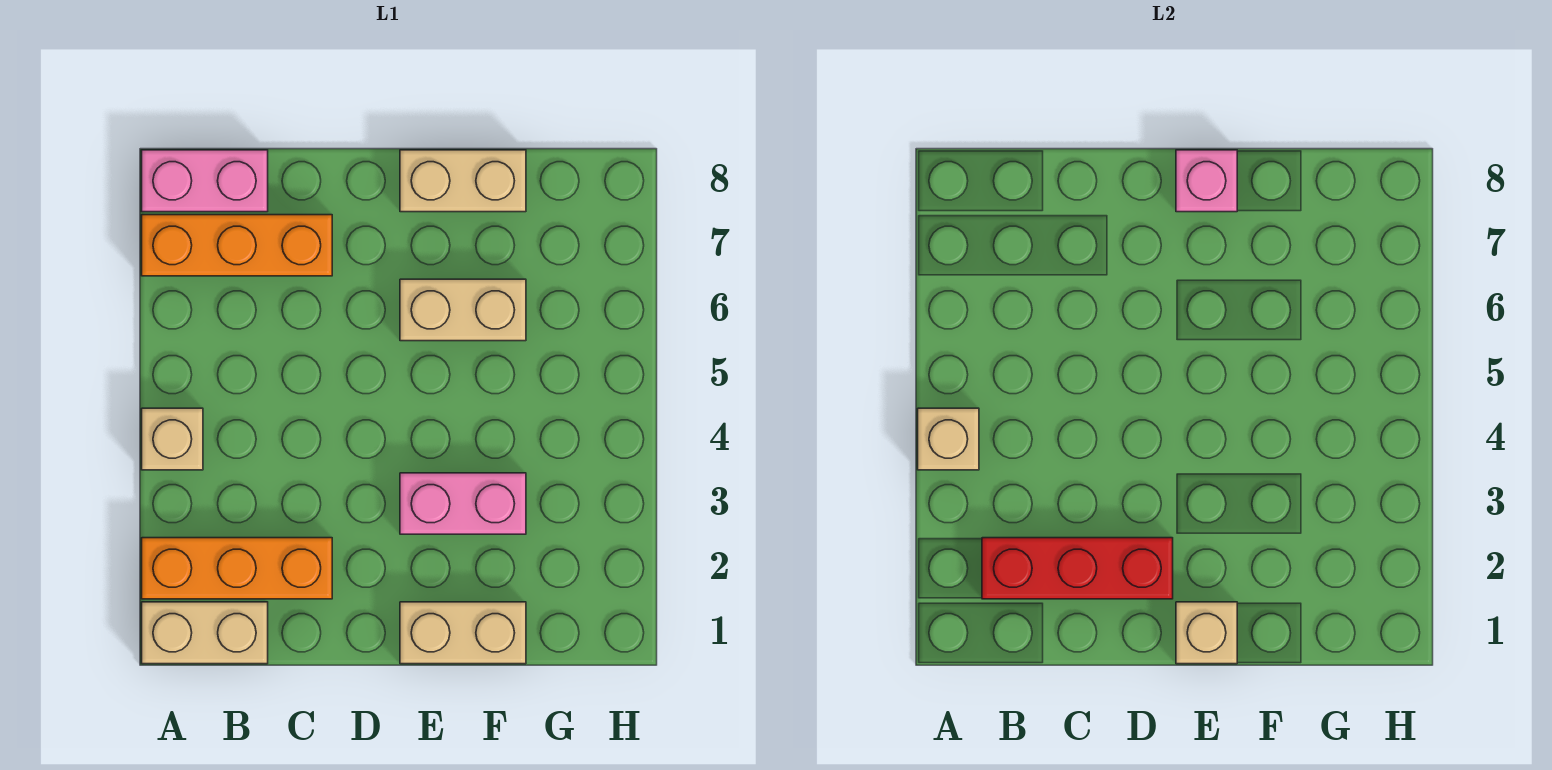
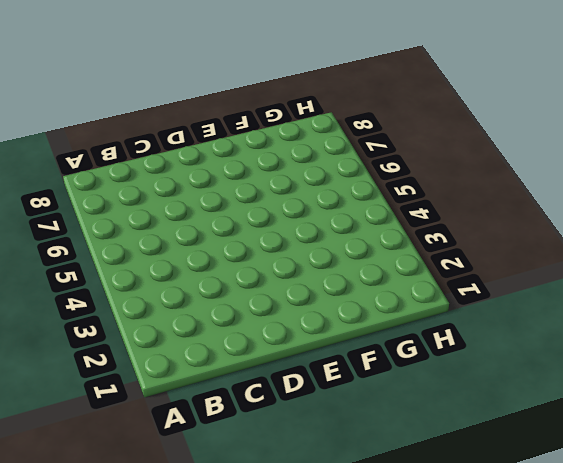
none -> tan 1x2 brick [142,602,268,664]
none -> orange 1x3 brick [142,538,332,599]
none -> tan 1x1 brick [142,408,203,470]

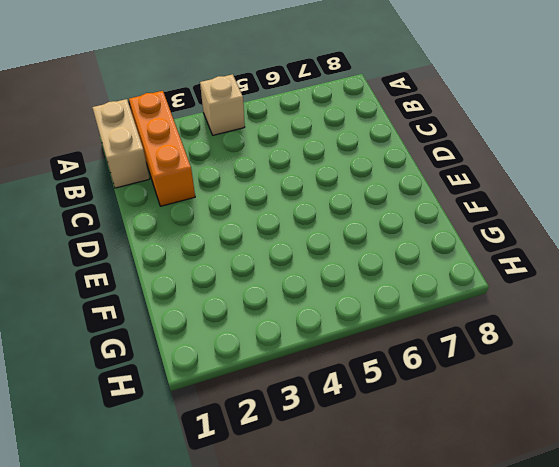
none -> orange 1x3 brick [142,215,332,276]
none -> pink 1x2 brick [142,150,268,212]
none -> tan 1x2 brick [400,602,526,664]

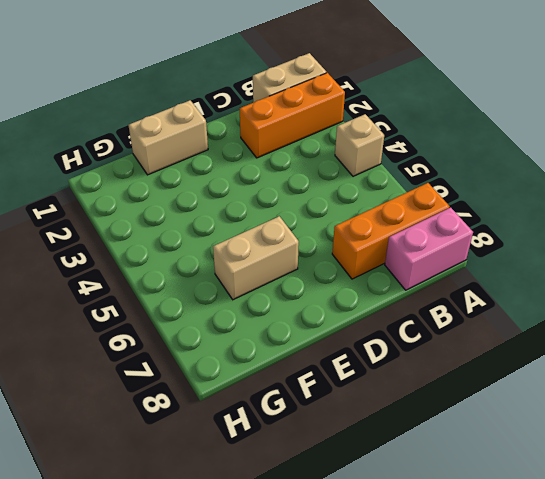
none -> pink 1x2 brick [400,473,526,534]
none -> tan 1x2 brick [400,150,526,212]
none -> tan 1x1 brick [918,408,979,470]

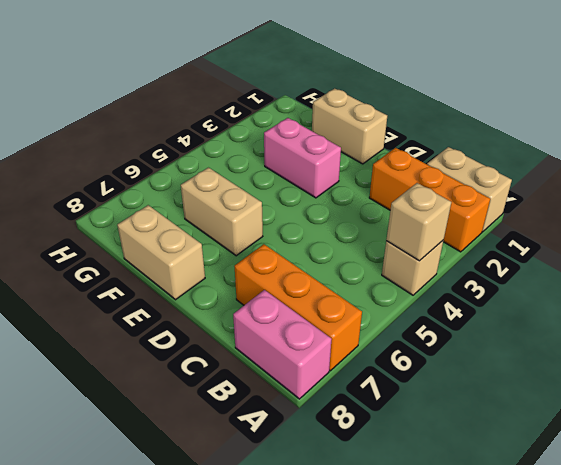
none -> red 1x3 brick [982,538,1173,599]
none -> tan 1x1 brick [1176,602,1237,664]
none -> pink 1x1 brick [1176,150,1237,212]

